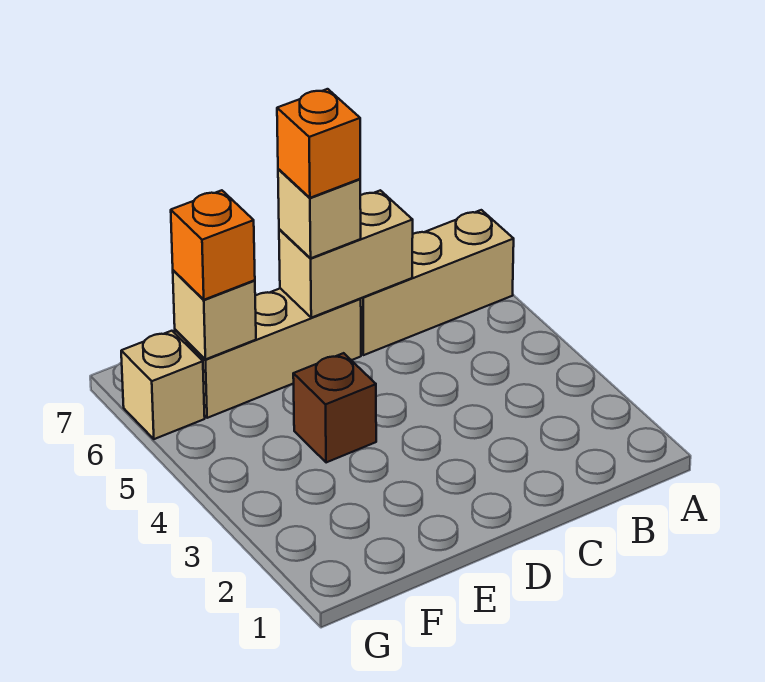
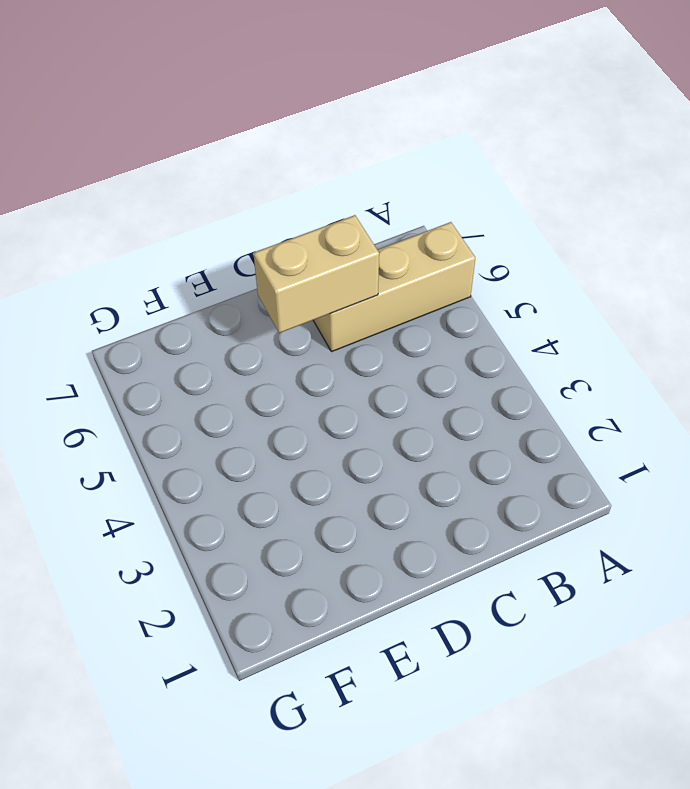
none -> tan 1x3 brick [175,288,361,418]
none -> brown 1x1 brick [293,353,376,463]

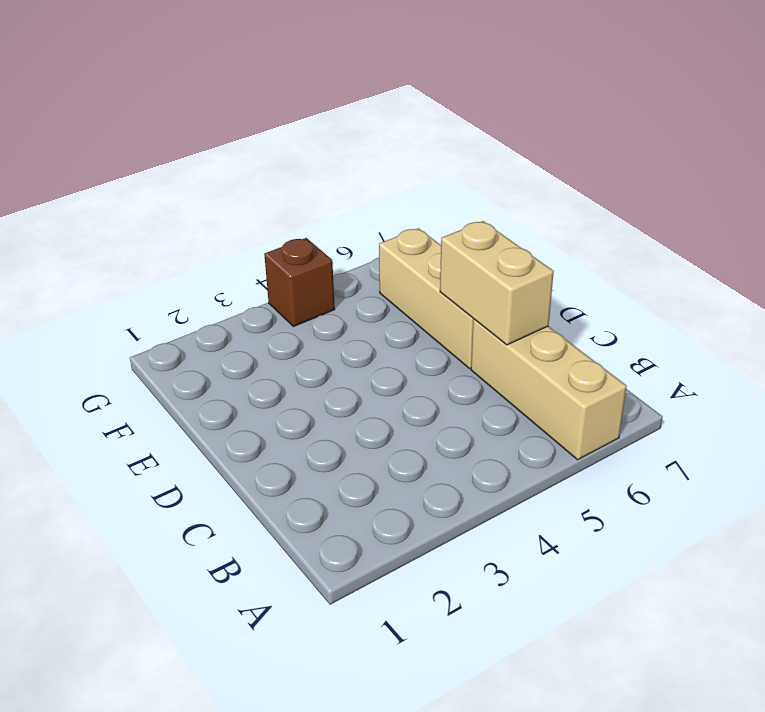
brown 1x1 brick [264,238,335,327] -> brown 1x1 brick moved to [293,353,376,463]
none -> tan 1x1 brick [121,331,205,439]
none -> tan 1x1 brick [173,270,256,359]

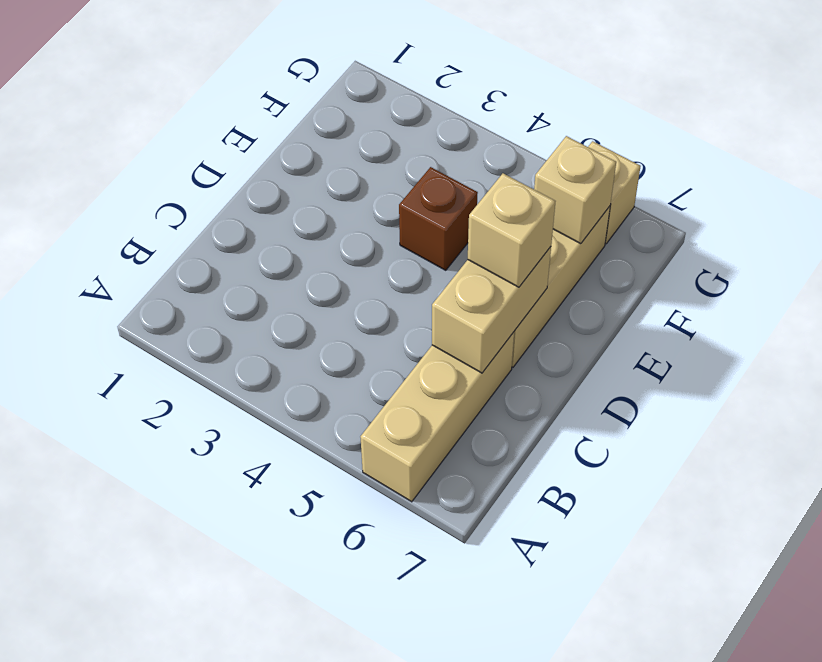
none -> orange 1x1 brick [171,190,255,300]
none -> orange 1x1 brick [277,89,360,198]

